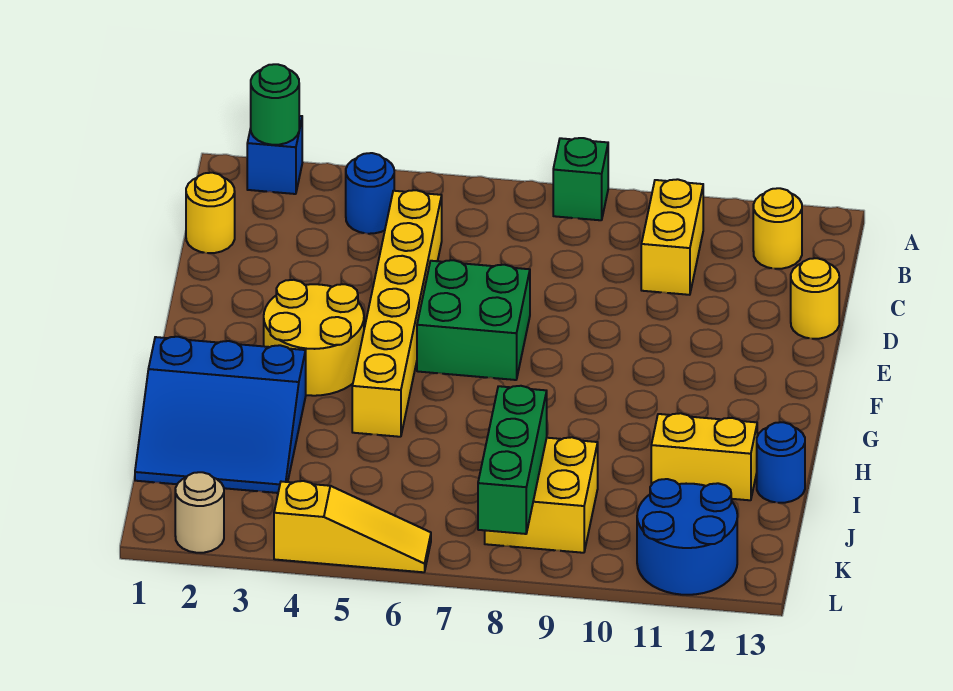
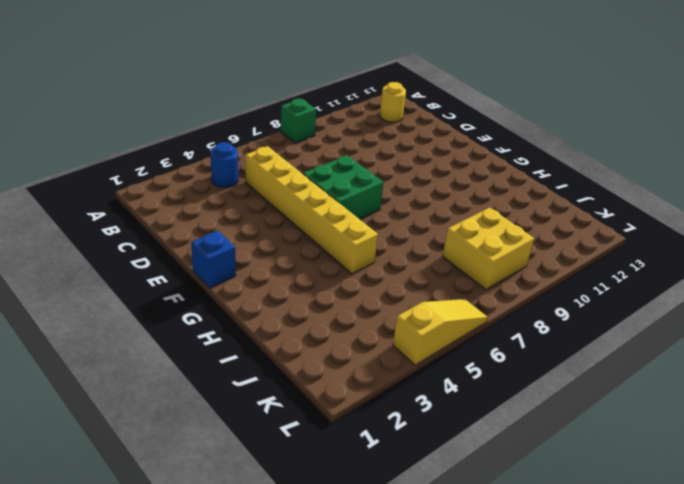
blue 1x1 brick [191,231,236,288] -> blue 1x1 brick moved to [247,116,302,194]
none -> yellow 1x2 brick [641,179,703,295]
none -> yellow 1x1 round brick [186,173,235,253]
none -> yellow 1x1 round brick [791,258,839,339]

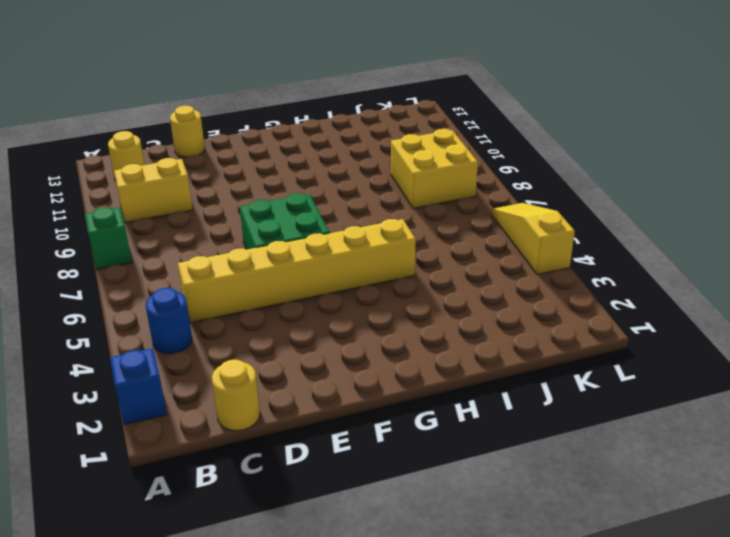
none -> yellow 2x2 round brick [264,280,364,396]
none -> blue 3x3 slope [135,337,306,493]
none -> yellow 1x2 brick [651,413,757,500]

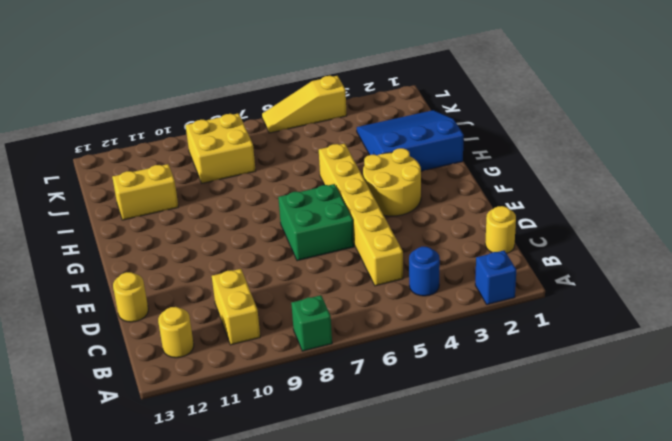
none -> blue 1x1 round brick [757,422,805,503]
none -> blue 2x2 round brick [637,479,737,595]
none -> tan 1x1 round brick [175,472,224,553]

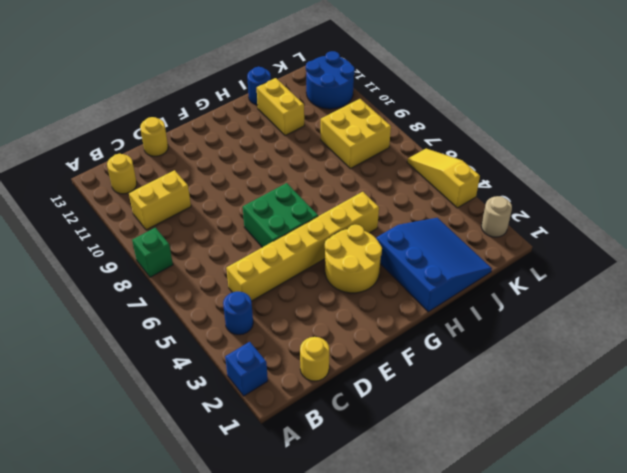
none -> green 1x1 round brick [251,64,299,145]
none -> green 1x3 brick [478,386,547,534]

